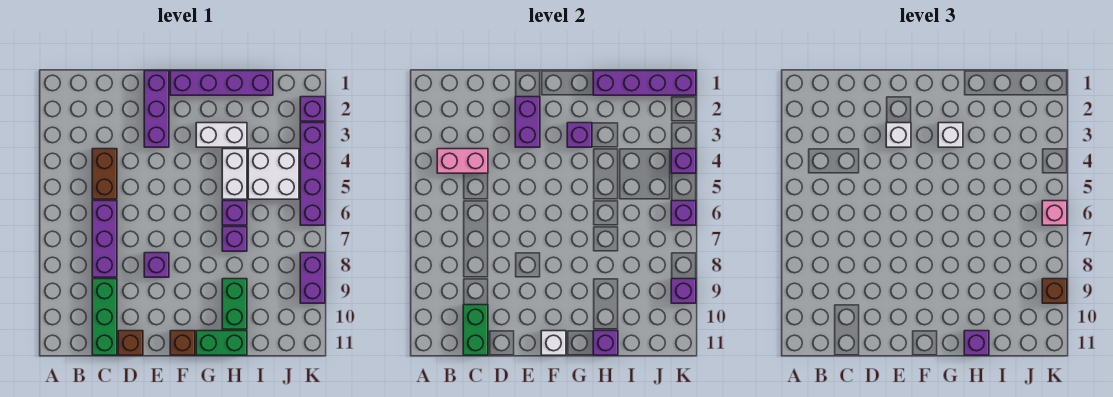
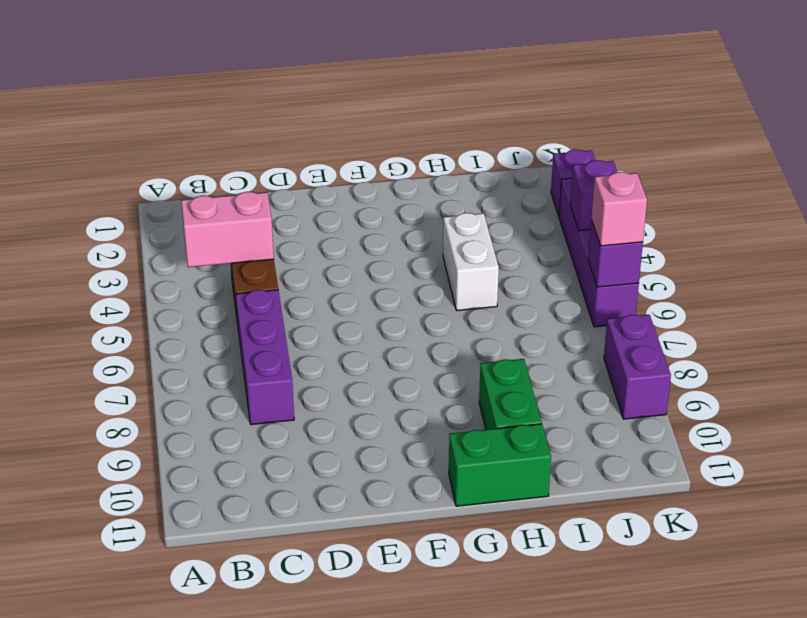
none -> green 1x3 brick [92,279,117,355]
none -> brown 1x1 brick [118,331,143,355]
none -> purple 1x3 brick [144,71,169,147]
none -> purple 1x1 brick [144,253,169,277]

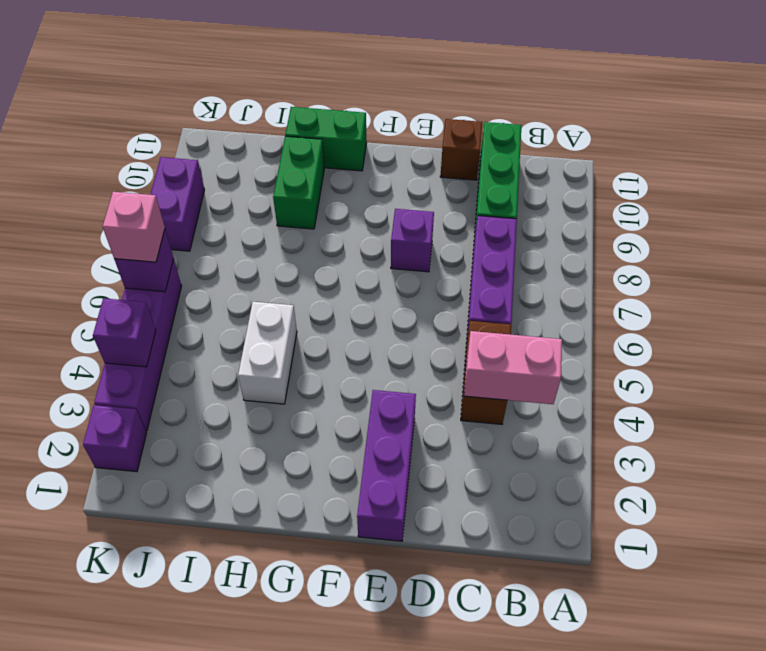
none -> purple 1x4 brick [170,71,273,95]
none -> brown 1x1 brick [170,331,195,355]
none -> white 1x2 brick [196,123,247,147]
none -> purple 1x1 brick [222,201,247,225]

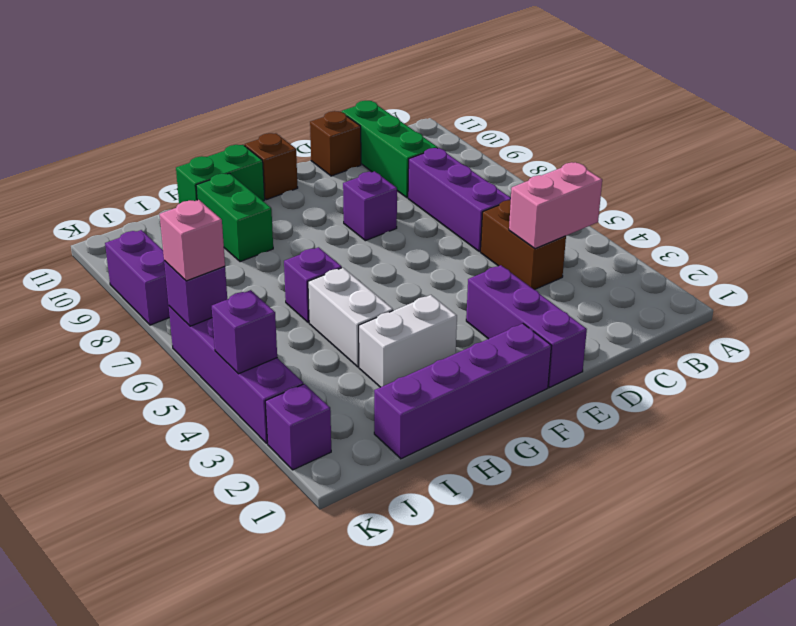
none -> purple 1x1 brick [222,227,247,251]
none -> white 2x2 brick [248,149,299,199]
none -> green 1x2 brick [463,305,488,355]
none -> purple 1x2 brick [515,97,540,147]

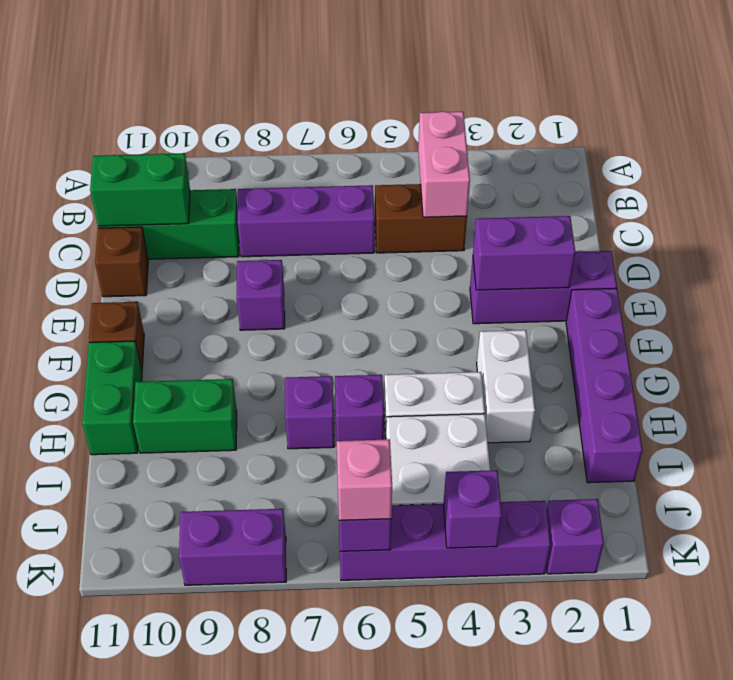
none -> white 1x1 brick [541,331,566,355]
none -> purple 1x1 brick [567,123,592,147]
none -> purple 1x4 brick [593,71,696,95]
none -> purple 1x1 brick [593,331,618,355]

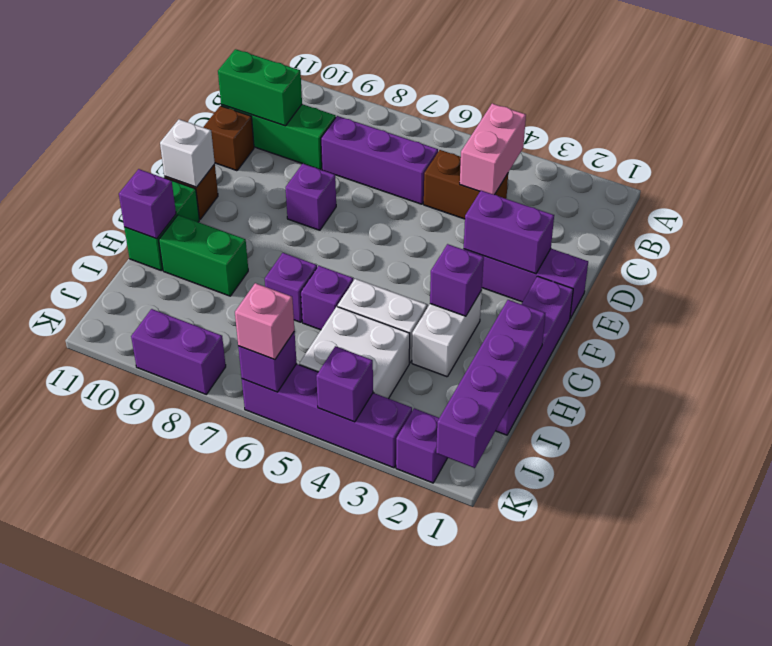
none -> purple 1x1 brick [671,279,696,303]
none -> white 1x1 brick [886,123,911,147]
none -> white 1x1 brick [938,123,963,147]
none -> purple 1x1 brick [964,331,989,355]

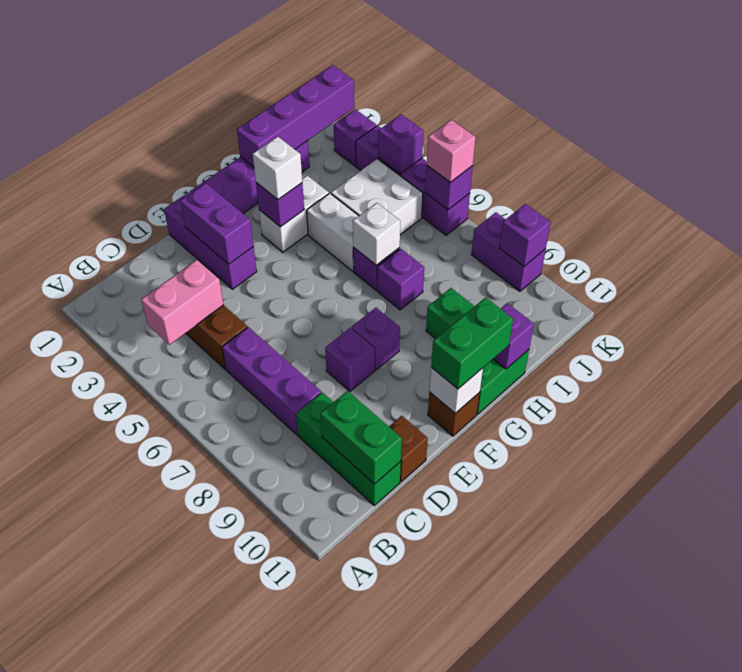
purple 1x1 brick [352,308,400,370] -> purple 1x1 brick moved to [964,331,989,355]
green 1x2 brick [431,297,513,389] -> none
white 1x1 brick [353,203,400,265] -> white 1x1 brick moved to [886,123,911,147]
none -> brown 1x1 brick [1042,279,1067,303]

